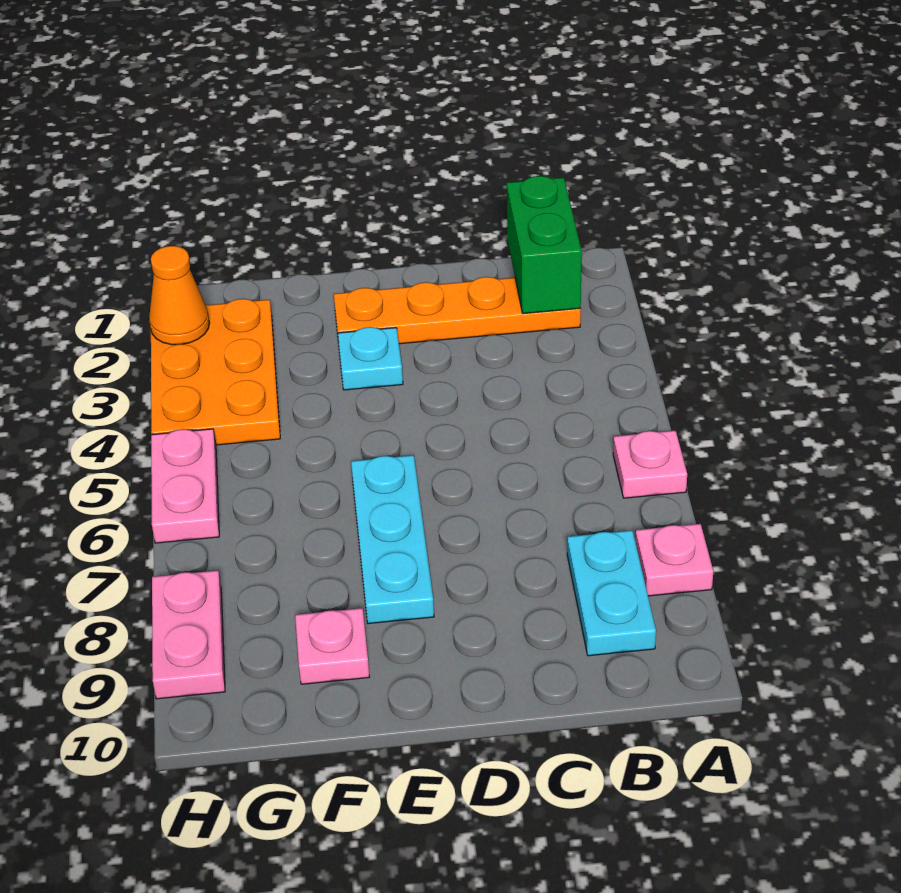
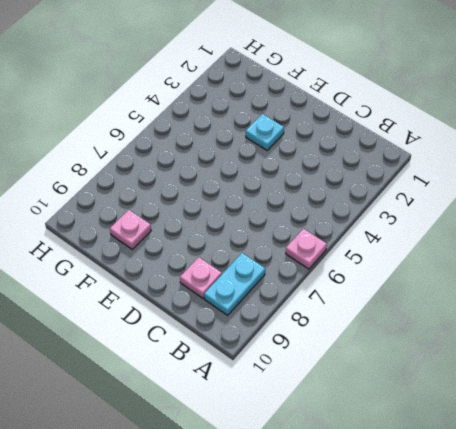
pink 1x1 plate [180,257,222,298] -> pink 1x1 plate moved to [635,524,713,596]
none -> orange 1x4 plate [334,277,581,344]
none -> cyan 1x3 plate [351,455,434,624]
none -> orange 2x3 plate [151,299,280,445]

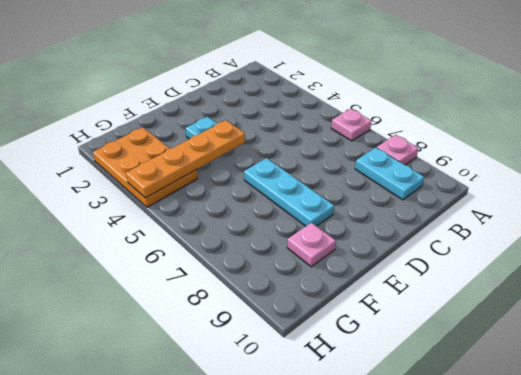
orange 1x4 plate [126,120,245,198] -> orange 1x4 plate moved to [334,277,581,344]
none -> pink 1x2 plate [151,429,219,543]
none -> pink 1x2 plate [152,570,225,699]
none -> green 1x2 brick [507,176,582,314]

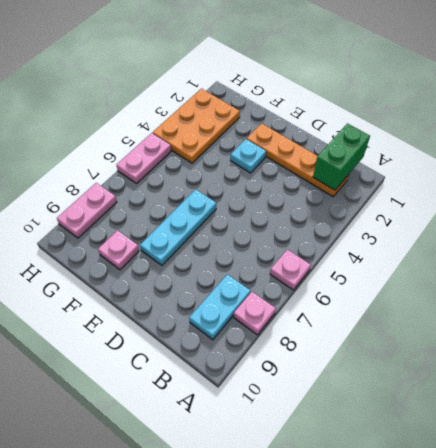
none -> orange 1x1 cone [149,246,209,345]

